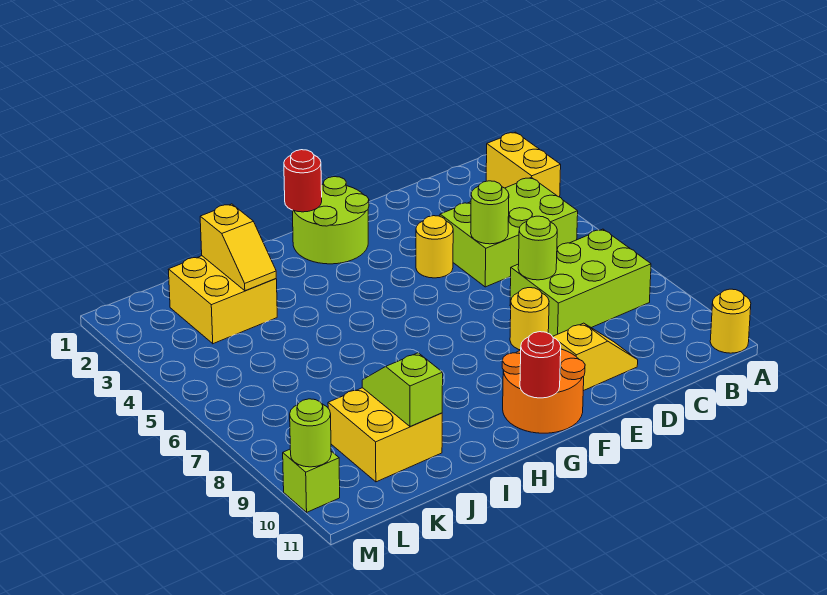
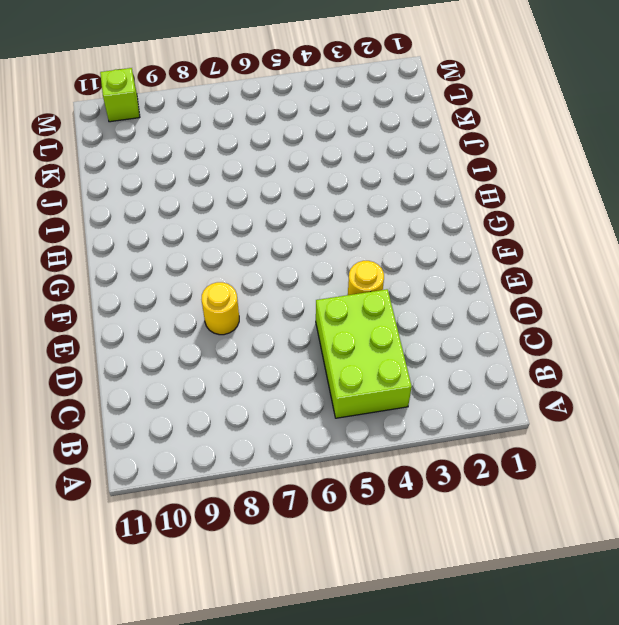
none -> yellow 1x2 brick [486,132,561,197]
none -> yellow 1x1 round brick [710,289,751,353]
none -> lime 2x3 brick [510,229,651,337]

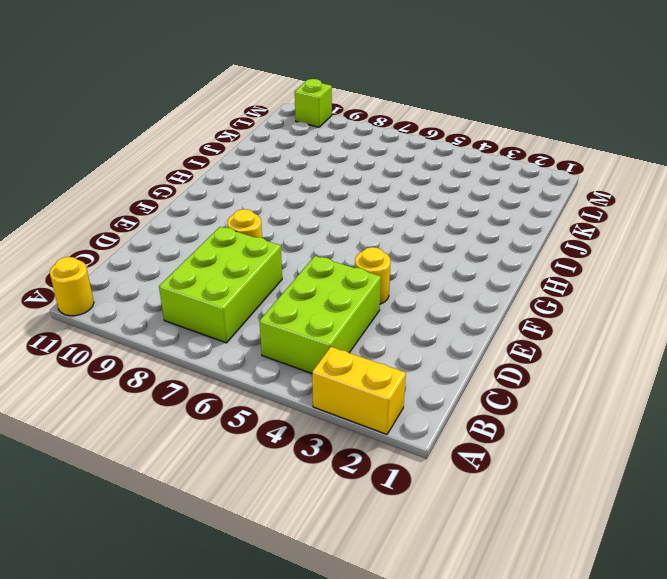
none -> yellow 1x2 slope [553,323,638,391]
none -> lime 2x2 round brick [292,177,369,264]
none -> orange 2x2 round brick [502,349,585,433]

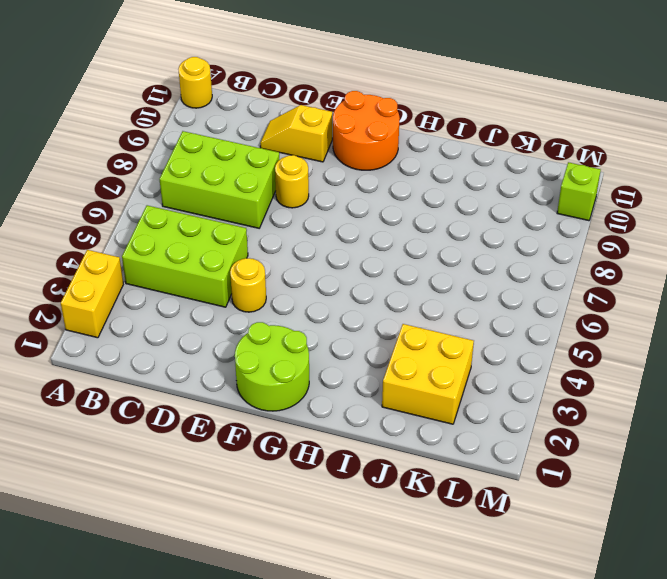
none -> yellow 2x2 brick [328,388,442,482]
none -> lime 1x1 round brick [471,181,509,244]
none -> lime 1x1 round brick [518,216,557,280]

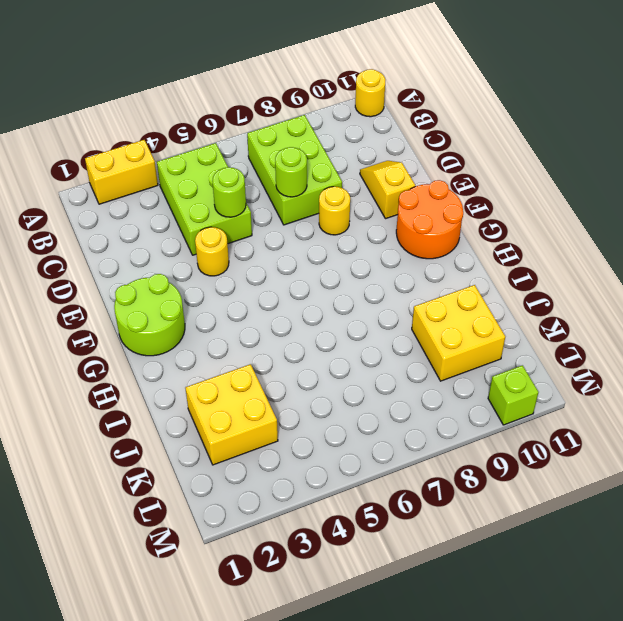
none -> red 1x1 round brick [284,150,322,212]
none -> red 1x1 round brick [520,332,561,398]
none -> yellow 1x2 slope [200,204,276,291]

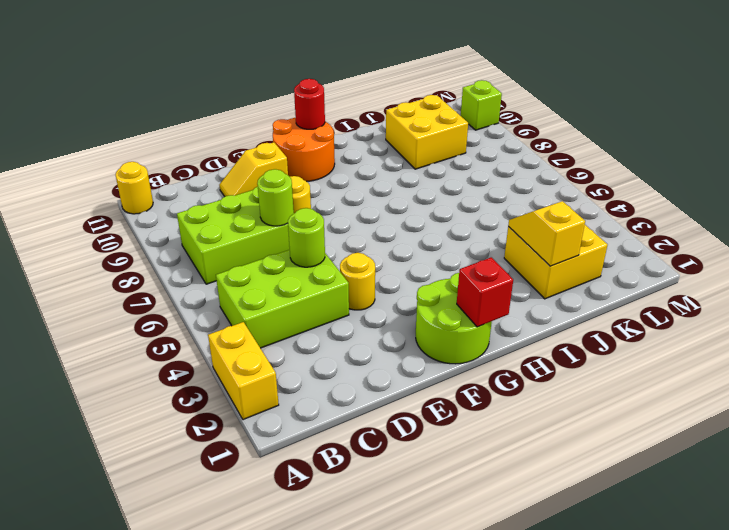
red 1x1 brick [457,257,513,327] -> red 1x1 round brick [284,150,322,212]
none -> lime 1x2 slope [362,353,443,426]
none -> lime 1x1 round brick [290,399,331,467]

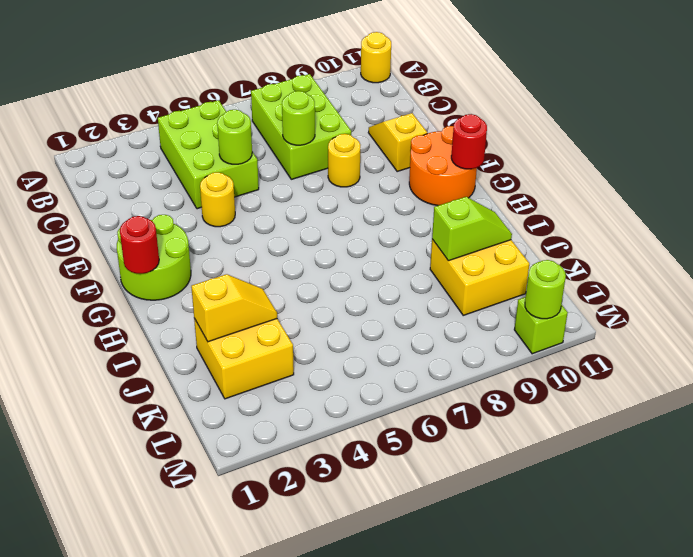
lime 1x2 slope [432,197,512,261] -> lime 1x2 slope turned to [362,353,443,426]
none -> yellow 1x2 brick [486,132,561,197]

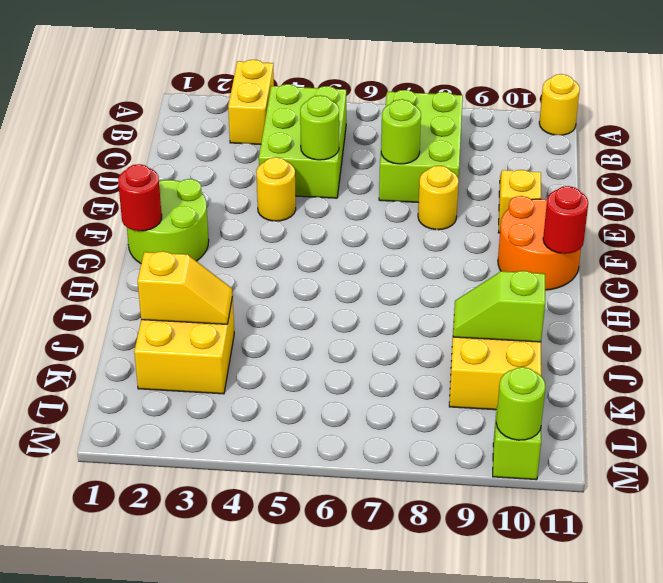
yellow 1x2 brick [228,60,274,144] -> yellow 1x2 brick turned to [486,132,561,197]

